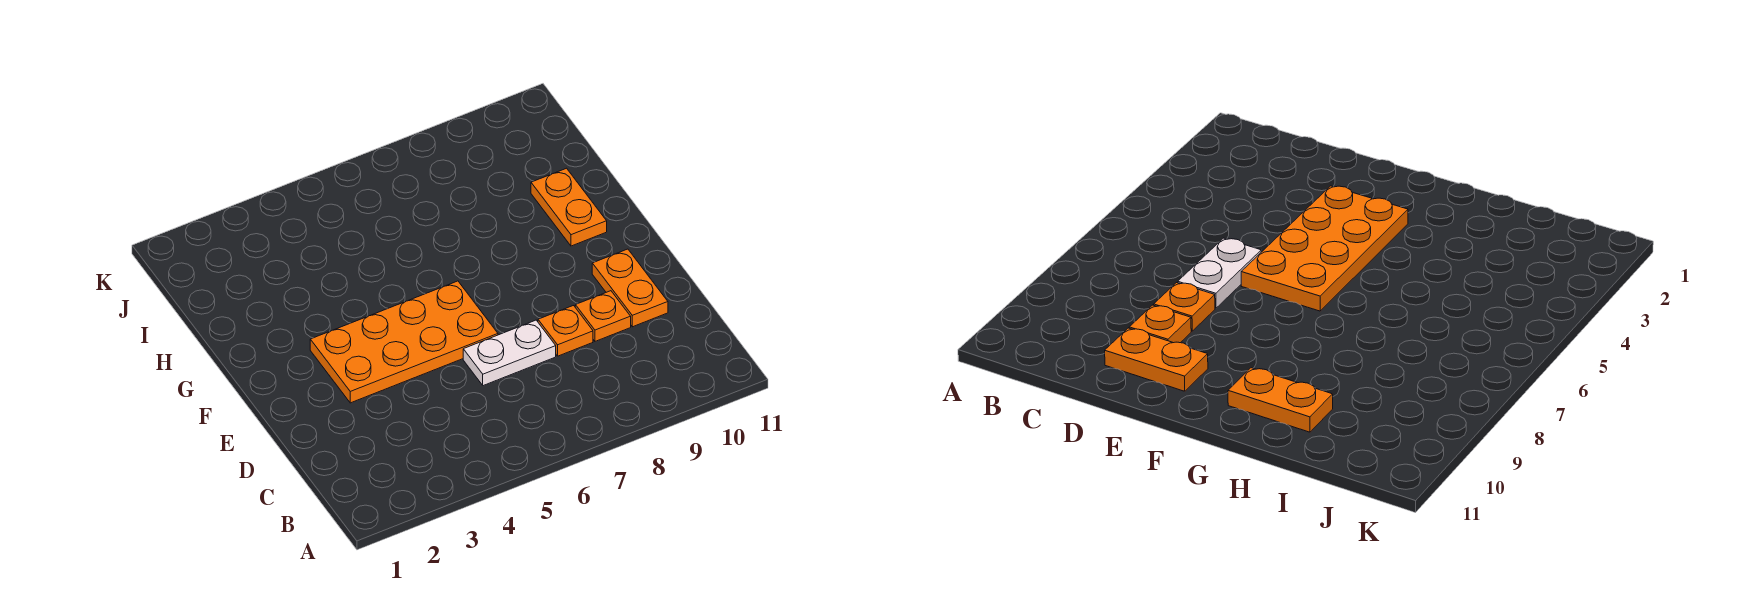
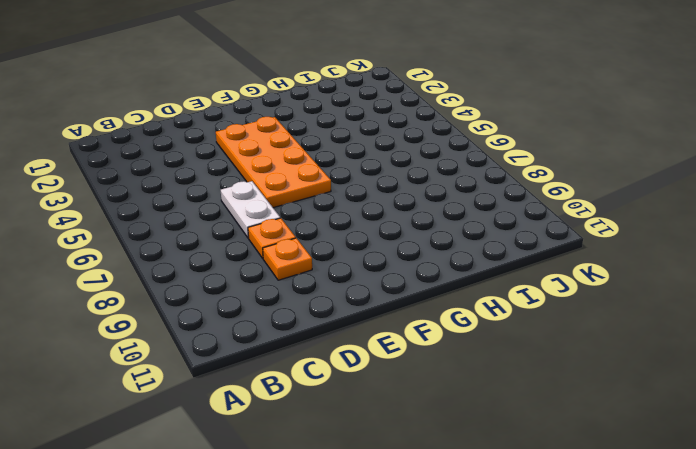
none -> orange 1x2 plate [592,249,668,327]
none -> orange 1x2 plate [531,168,607,246]

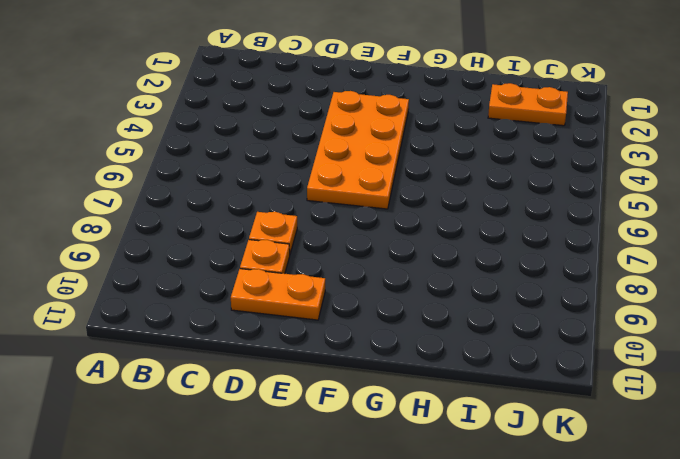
orange 1x2 plate [488,83,568,126] -> orange 1x2 plate moved to [531,168,607,246]
none -> white 1x2 plate [463,320,556,386]

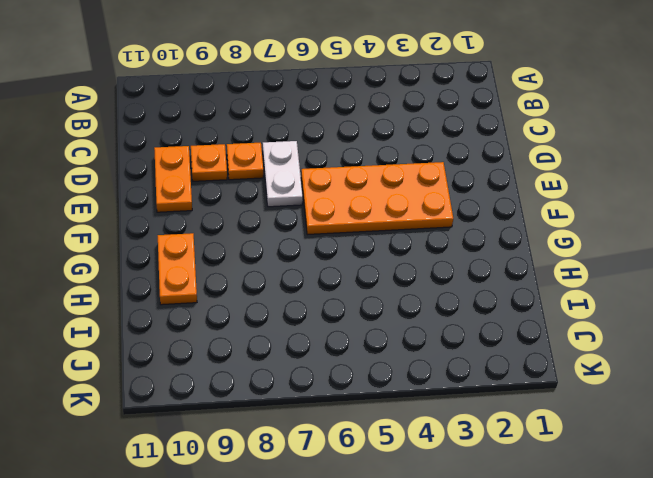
white 1x2 plate [263,141,303,207] -> white 1x2 plate turned to [463,320,556,386]

